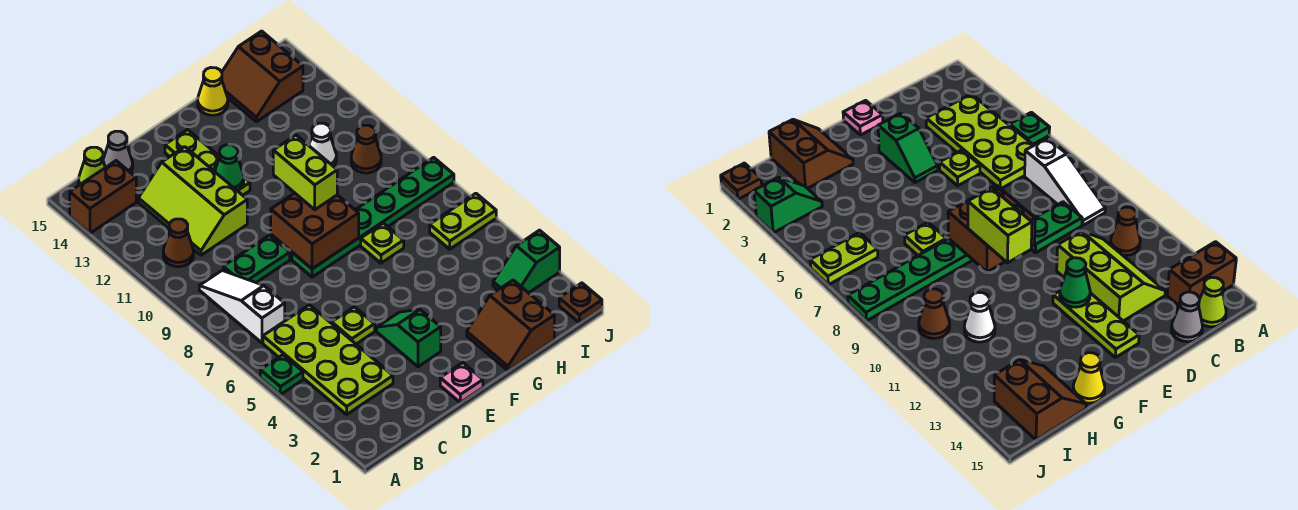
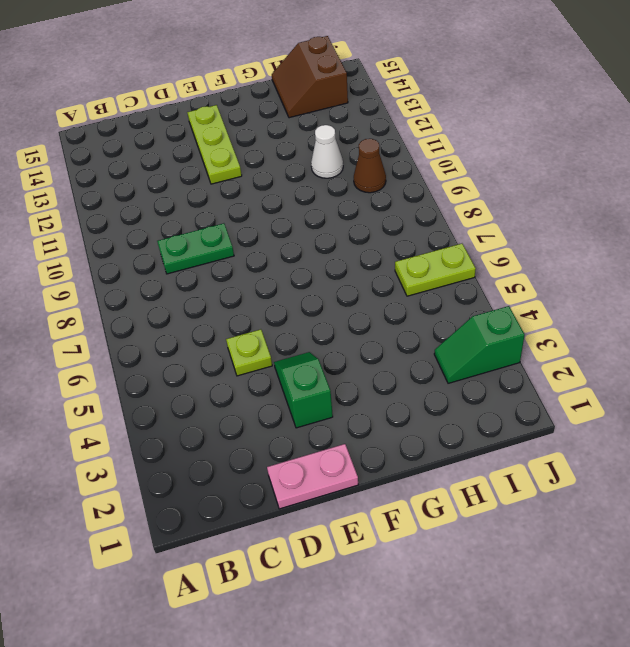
pink 1x2 plate [267,444,358,509] -> pink 1x1 plate [440,363,483,403]
none -> green 1x1 plate [260,355,303,395]
none -> brown 1x2 brick [70,161,136,233]
none -> lime 2x4 plate [263,305,393,414]

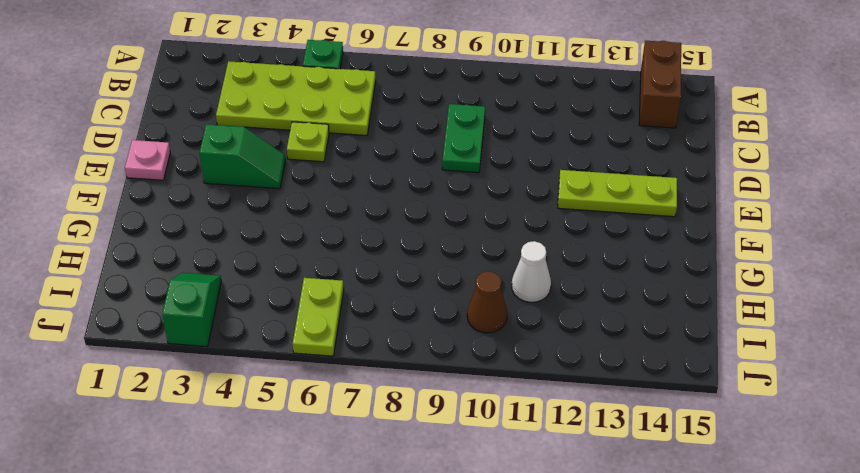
none -> white 1x3 slope [199,271,285,343]
none -> brown 1x1 cone [163,219,194,267]
none -> lime 1x1 cone [79,147,105,185]

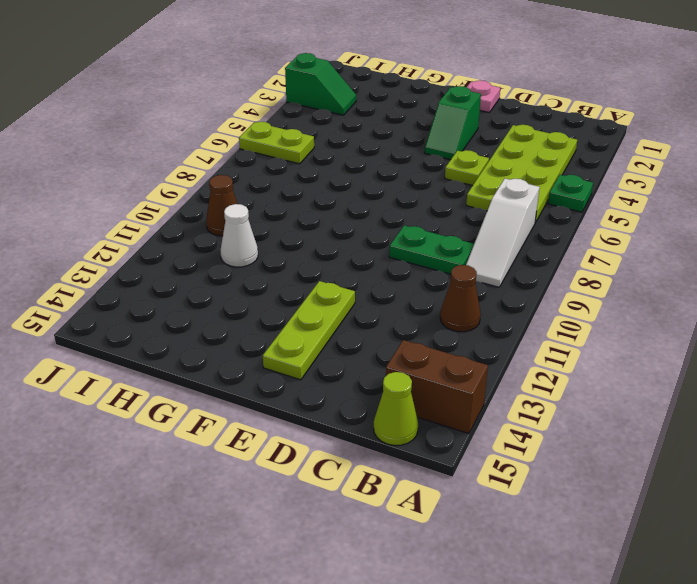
none -> lime 2x3 slope [138,147,247,255]
none -> grey 1x1 cone [103,131,133,173]
none -> green 1x6 plate [292,157,454,277]

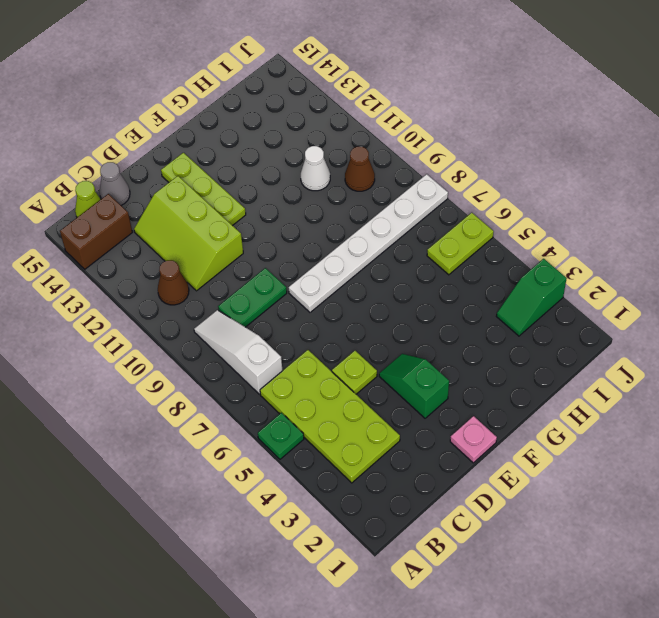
white 1x6 plate [289,174,448,312] -> green 1x6 plate [292,157,454,277]
none -> brown 2x2 slope [467,280,554,371]
none -> lime 1x1 plate [361,223,404,263]
none -> yellow 1x1 cone [198,68,228,115]

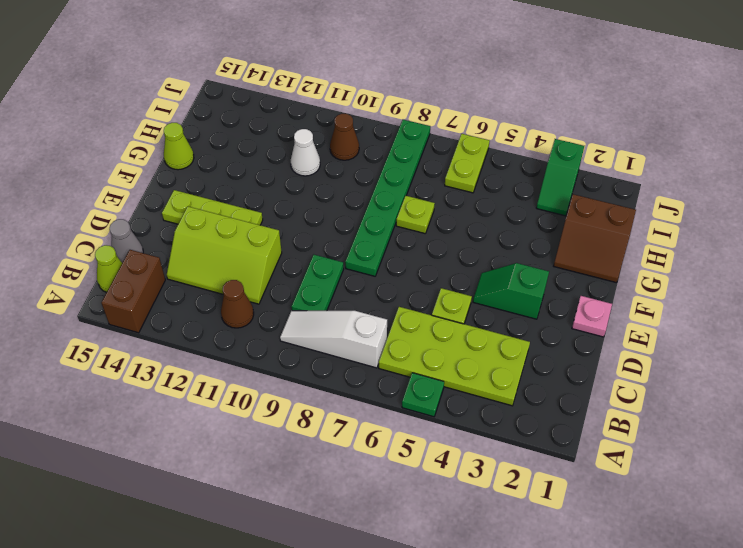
lime 1x1 cone [164,123,194,170] -> yellow 1x1 cone [198,68,228,115]
none -> brown 2x2 slope [222,31,303,122]
none -> brown 1x1 plate [559,283,602,323]
none -> brown 2x2 brick [271,193,359,269]

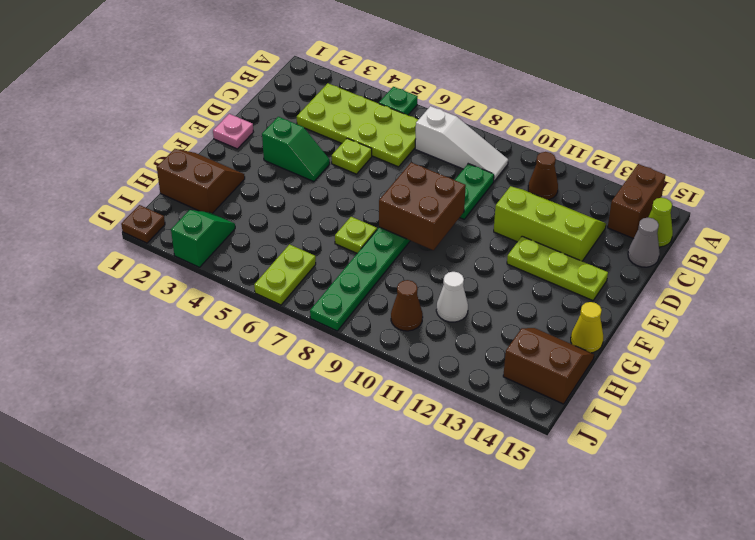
none -> green 1x1 cone [215,145,244,190]
none -> lime 1x2 brick [273,135,337,210]

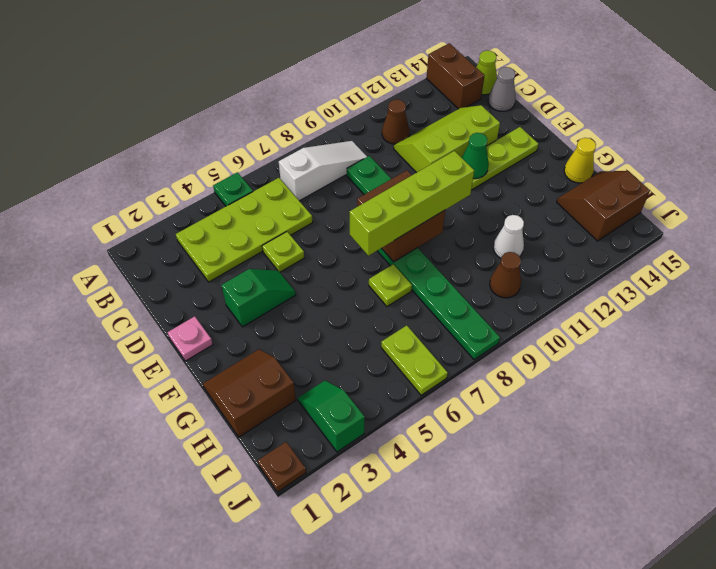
lime 1x4 brick [350,151,474,256] -> lime 1x2 brick [273,135,337,210]

